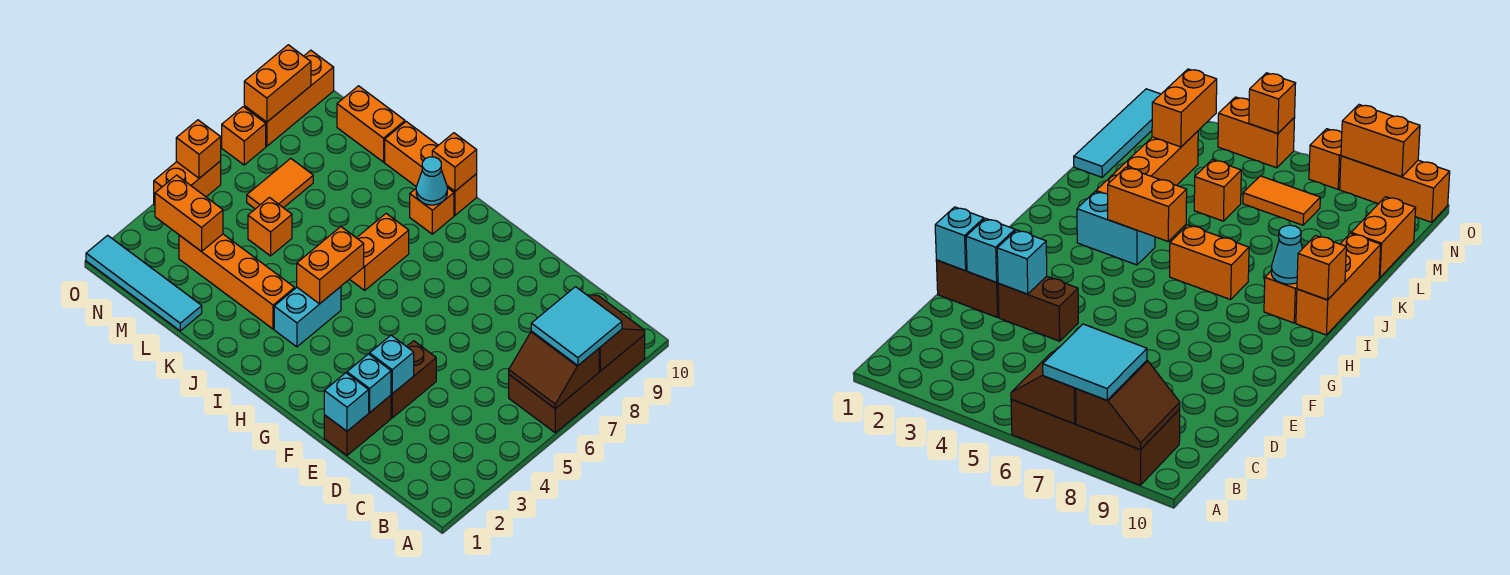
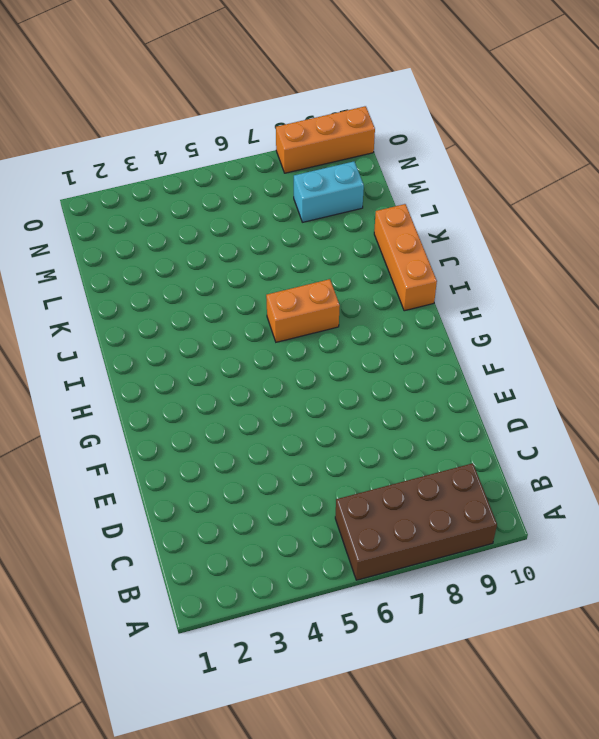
cyan 1x2 brick [294,162,364,222] -> cyan 1x2 brick moved to [274,287,341,347]
none -> brown 1x2 brick [324,395,391,455]
none -> brown 1x2 brick [391,341,436,418]
none -> orange 1x1 brick [410,188,454,234]

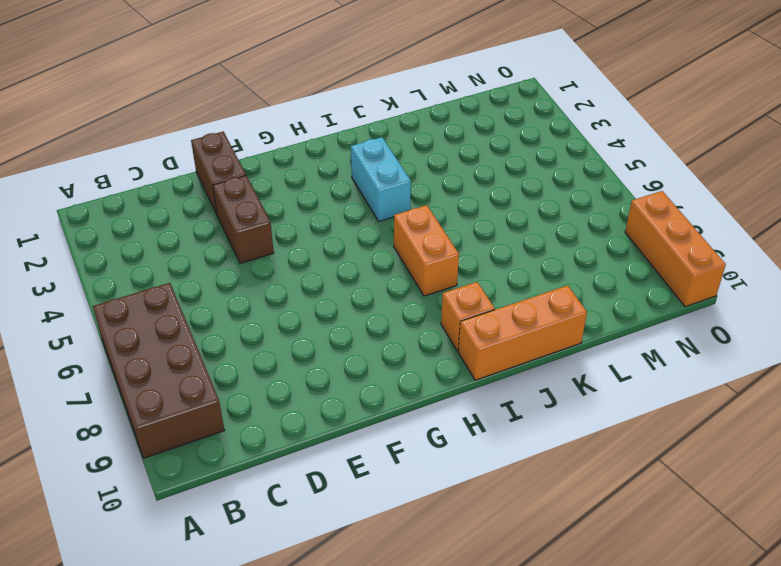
none -> orange 1x4 brick [179,234,295,329]
none -> cyan 1x4 tile [86,235,202,331]
none -> orange 1x1 brick [248,198,292,256]

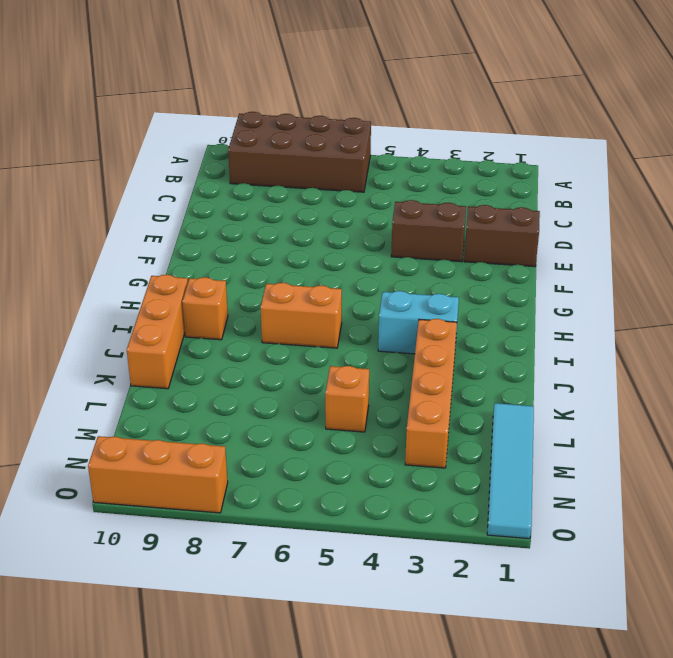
none -> orange 1x2 brick [337,86,405,162]
none -> orange 1x2 tile [247,158,313,209]
none -> orange 1x2 brick [154,161,221,205]

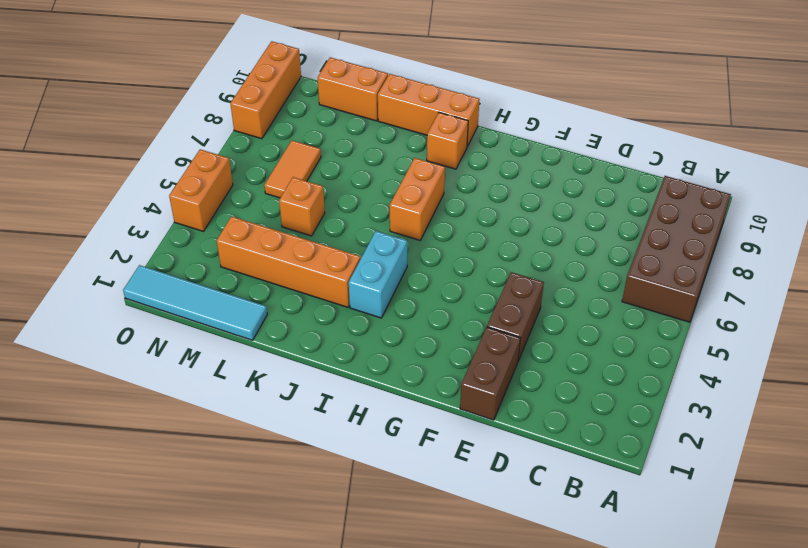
none -> orange 1x1 brick [222,107,266,165]
none -> brown 2x2 slope [509,331,599,409]
none -> brown 2x2 slope [588,295,645,371]

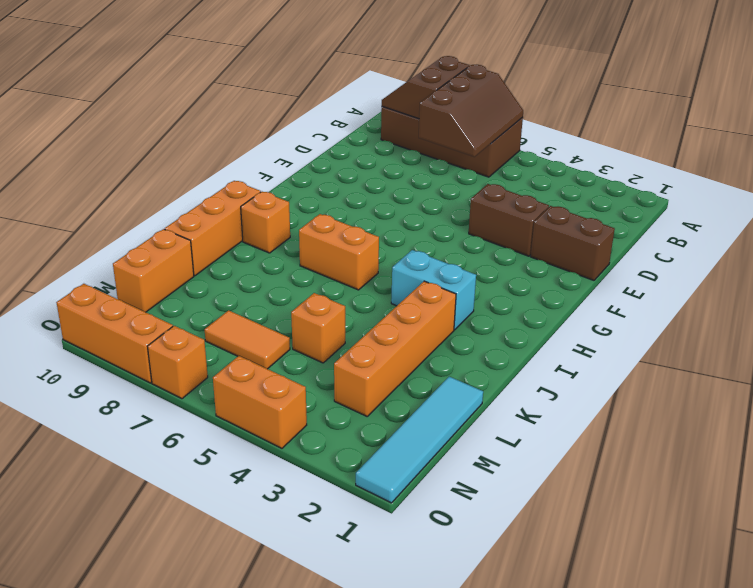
brown 2x3 slope [419,65,523,157] -> brown 2x2 slope [509,331,599,409]
none -> cyan 1x1 brick [324,373,369,431]
none -> cyan 1x1 brick [347,354,391,413]
none -> cyan 1x1 brick [370,335,414,394]

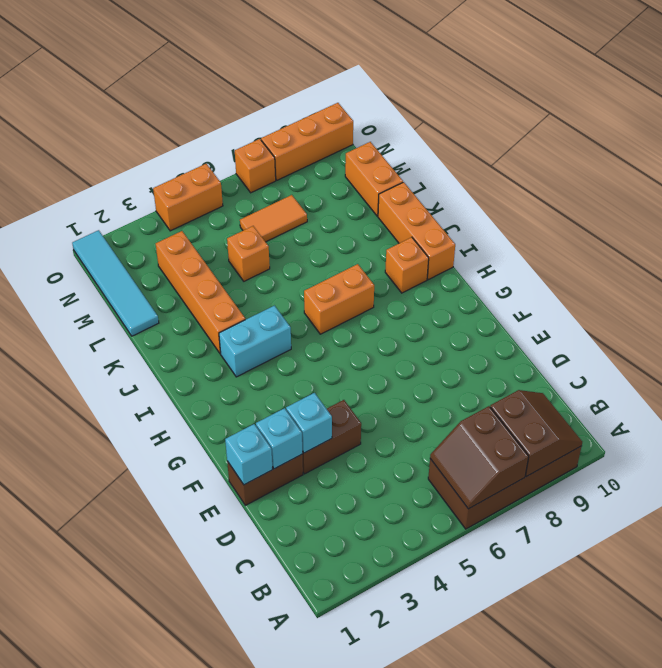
none -> orange 1x2 brick [297,227,364,304]
none -> cyan 1x1 cone [416,157,447,205]
none -> orange 1x1 brick [432,133,477,191]

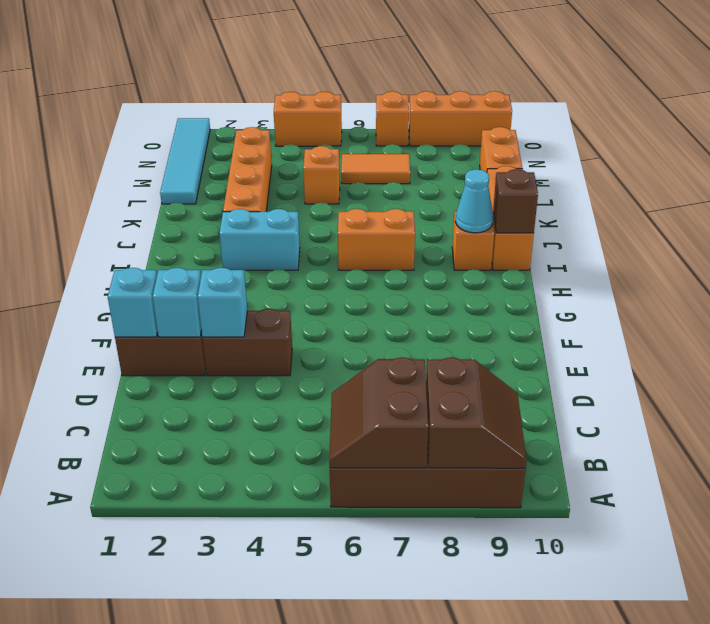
brown 1x1 brick [493,169,538,233] -> orange 1x1 brick [432,133,477,191]
none -> orange 1x2 brick [297,227,364,304]
none -> orange 1x2 brick [155,175,223,252]
none -> orange 1x1 brick [176,120,221,178]

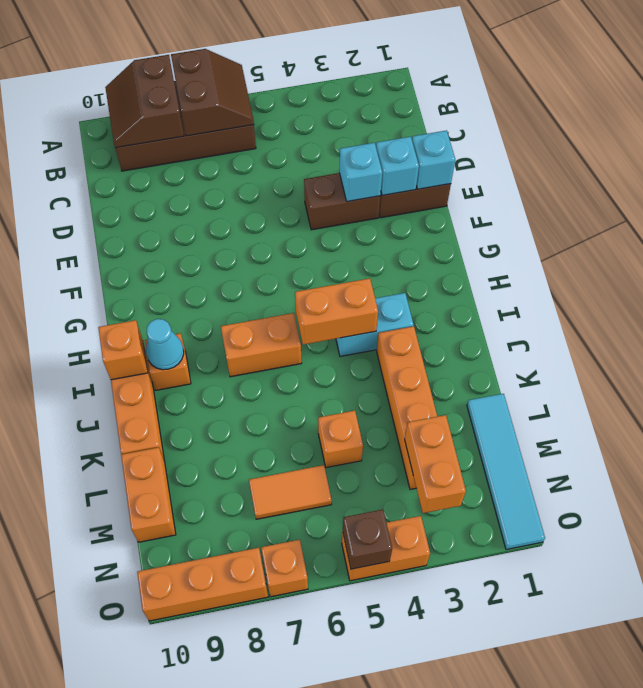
brown 1x1 brick [343,510,392,569] -> orange 1x1 brick [176,120,221,178]
none -> orange 1x2 brick [244,45,311,122]
none -> cyan 2x2 tile [531,287,622,365]

